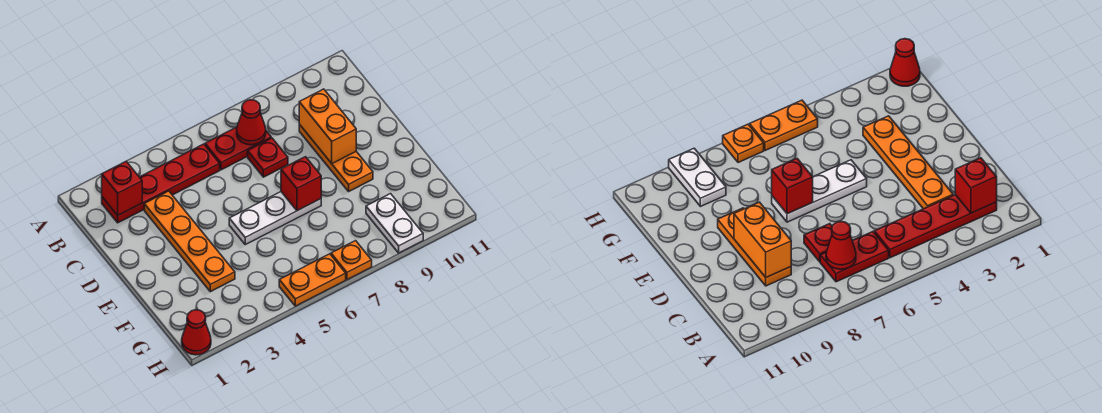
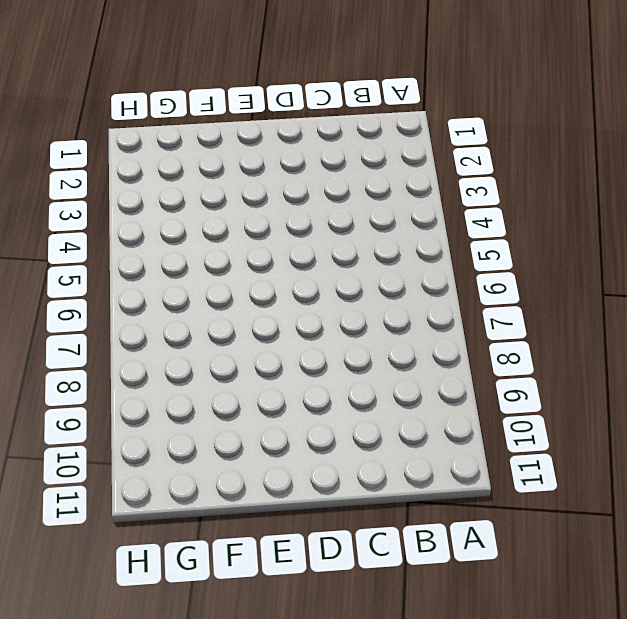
none -> red 1x4 plate [102,144,220,223]
none -> red 1x2 plate [205,127,271,170]
none -> orange 1x4 plate [144,191,235,292]

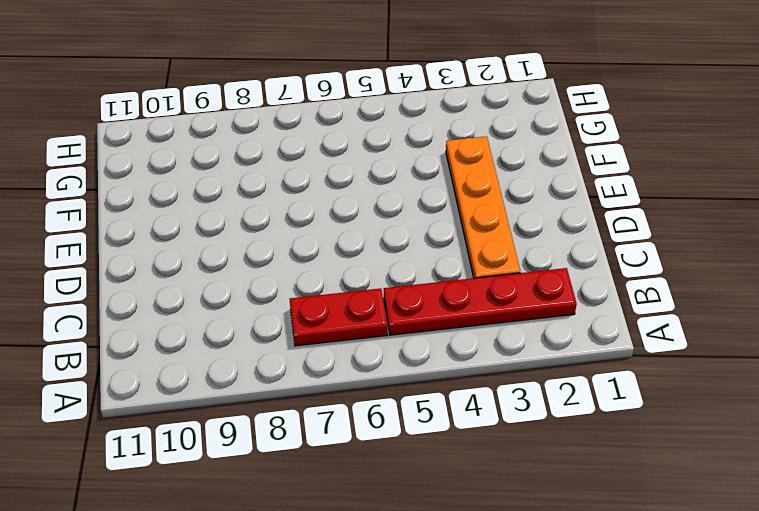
none -> red 1x1 plate [248,138,288,177]
none -> orange 1x3 plate [299,124,373,191]
none -> white 1x3 plate [229,192,321,244]

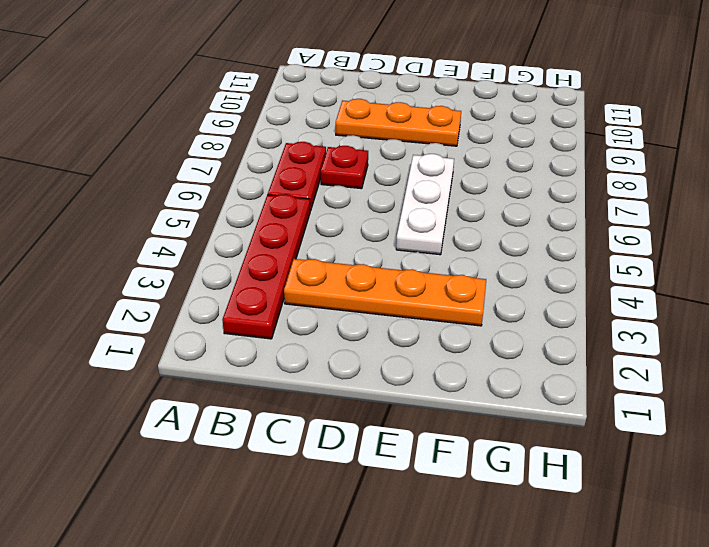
none -> white 1x2 plate [366,194,423,253]
none -> red 1x1 cone [182,310,211,355]
none -> orange 1x2 plate [279,254,346,306]

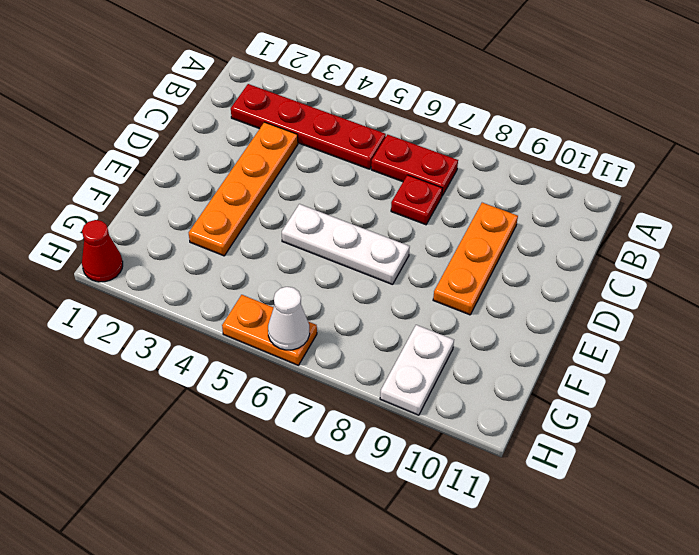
white 1x1 cone [268,287,310,350] -> none
none -> orange 1x1 plate [331,241,372,280]
none -> red 1x1 brick [102,161,142,215]
none -> red 1x1 cone [237,100,266,145]

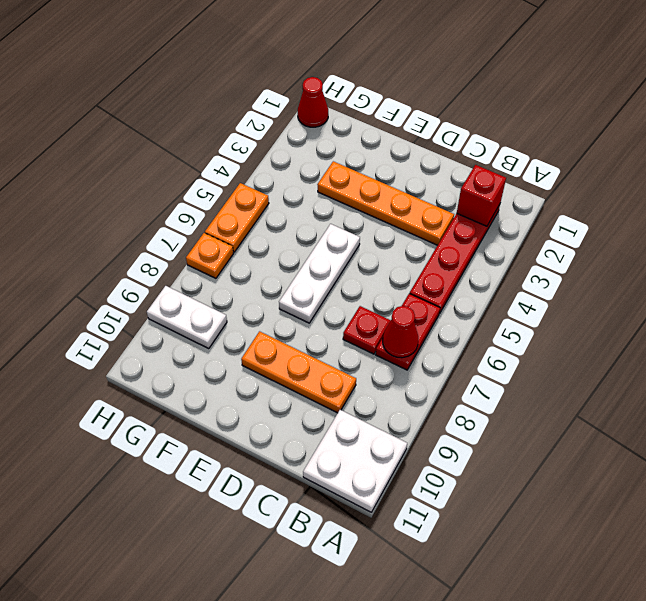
white 2x2 plate [303,410,407,512] -> none
none -> orange 1x2 brick [299,89,356,163]
none -> red 1x1 brick [281,157,321,211]

